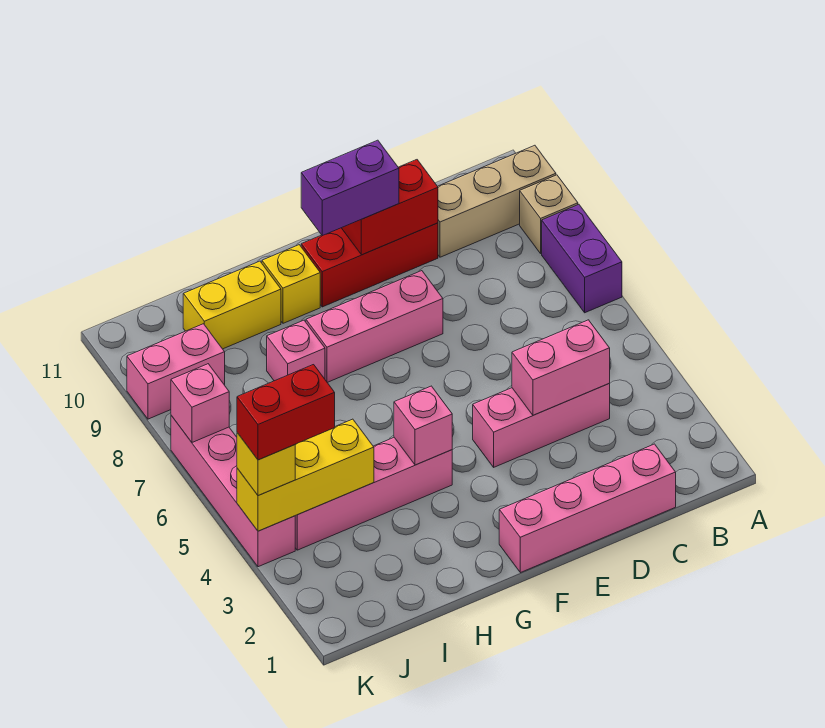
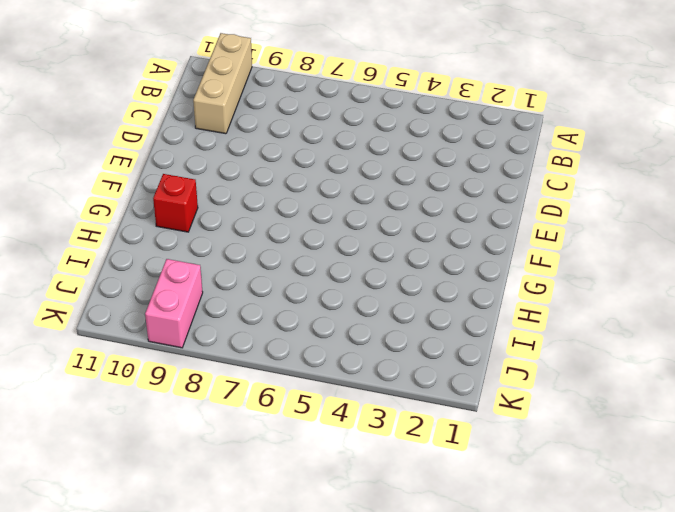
red 1x1 brick [153,174,198,232] -> yellow 1x1 brick [262,245,320,323]
none -> purple 1x2 brick [542,205,622,313]
none -> tan 1x1 brick [520,175,578,254]
none -> pink 1x4 brick [499,444,676,573]

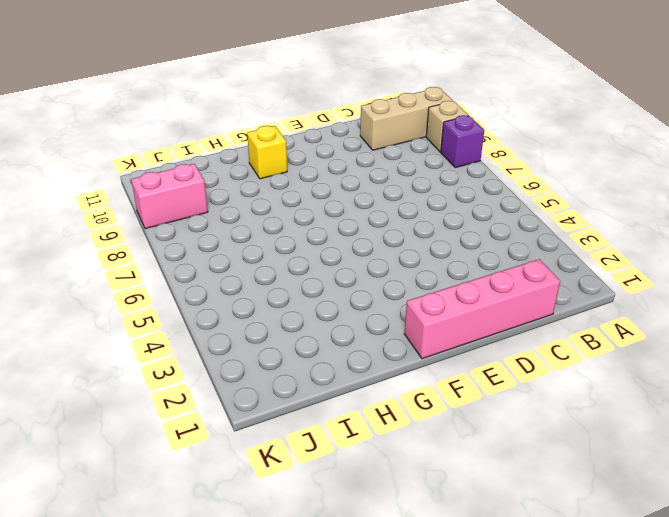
purple 1x1 brick [441,115,484,168] -> purple 1x2 brick [542,205,622,313]
none -> pink 1x3 brick [473,384,610,467]
none -> red 1x3 brick [301,223,438,307]
none -> pink 1x3 brick [306,271,443,382]

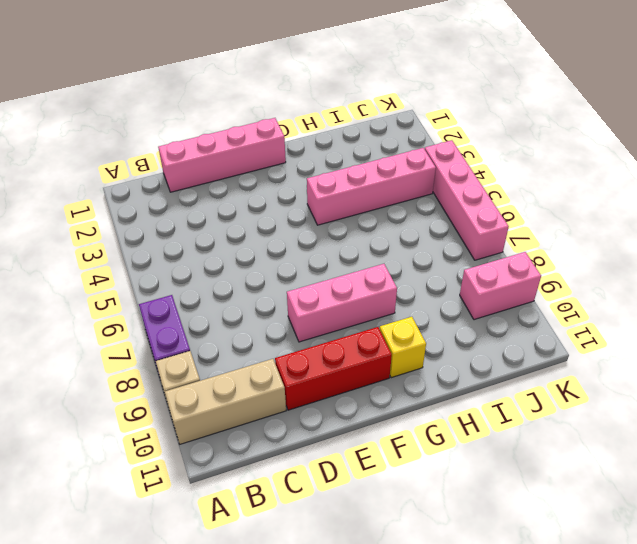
none -> pink 1x3 brick [473,384,610,467]
none -> pink 1x1 brick [267,320,325,381]
none -> yellow 1x2 brick [183,261,281,349]

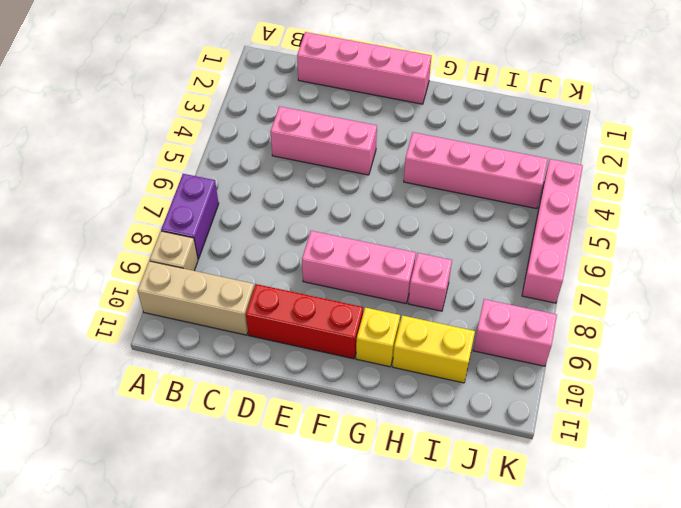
none -> pink 1x2 brick [512,320,610,415]
none -> red 1x2 brick [342,160,438,255]
none -> pink 1x1 brick [394,386,452,465]

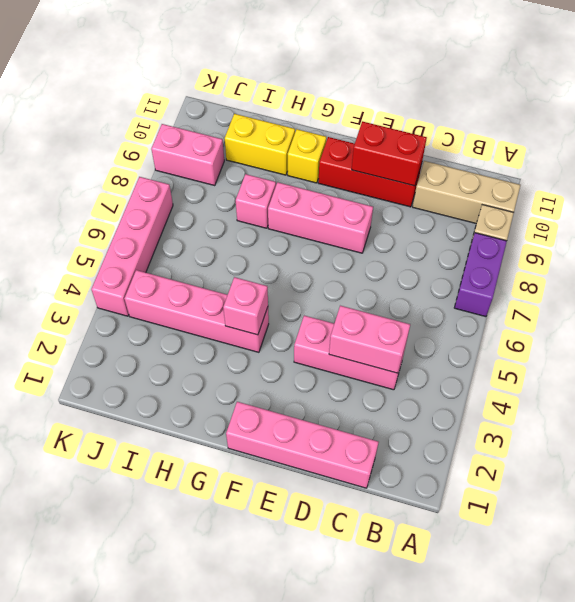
none -> yellow 1x3 brick [237,419,374,531]
none -> pink 1x1 brick [171,364,229,442]
none -> purple 1x2 brick [301,140,399,236]

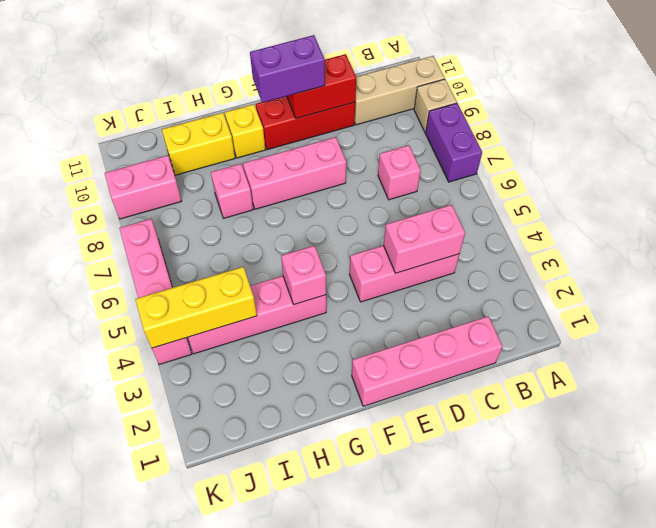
pink 1x1 brick [378,145,421,200] -> pink 1x1 brick moved to [171,364,229,442]
none -> yellow 1x1 brick [237,433,295,496]
none -> red 1x2 brick [237,365,335,460]

